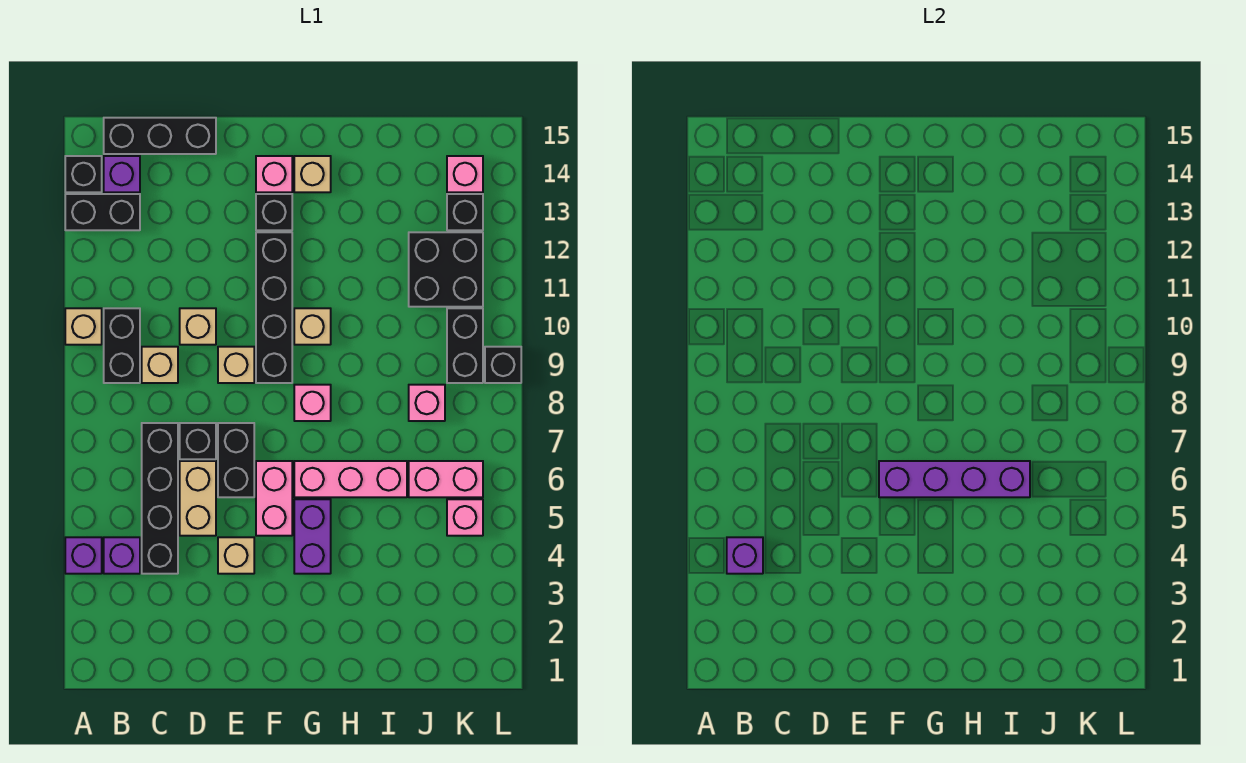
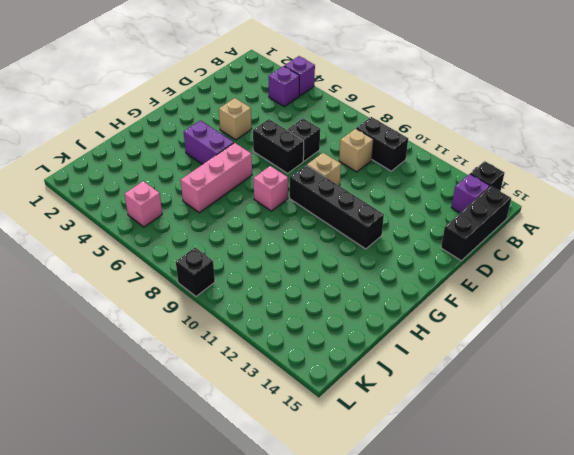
none -> tan 1x1 brick [65,308,102,345]
none -> black 1x2 brick [65,194,140,230]
none -> black 1x4 brick [142,423,178,574]
none -> tan 1x2 brick [180,461,216,536]

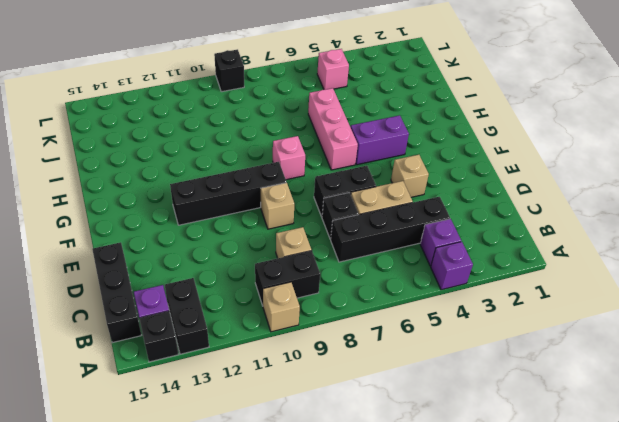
none -> tan 1x1 brick [180,308,216,345]
none -> pink 1x2 brick [256,461,292,536]
none -> black 1x1 brick [256,194,292,230]
none -> pink 1x1 brick [256,156,292,192]

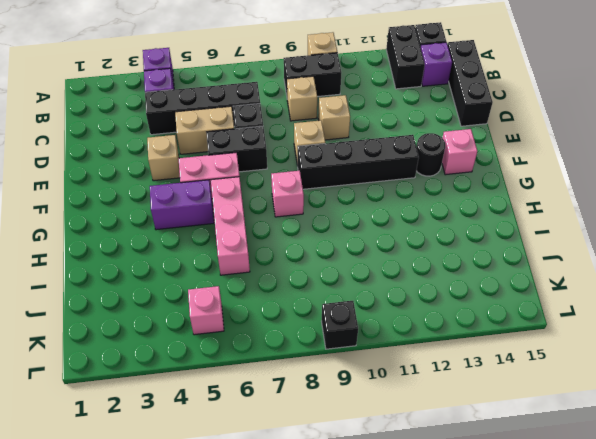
black 1x1 round brick [416,133,445,176] -> black 1x1 brick [256,194,292,230]
none -> tan 1x1 brick [294,308,331,345]
none -> tan 1x1 brick [294,156,331,192]
none -> pink 1x2 brick [409,461,483,497]
none -> pink 1x1 brick [409,385,445,421]

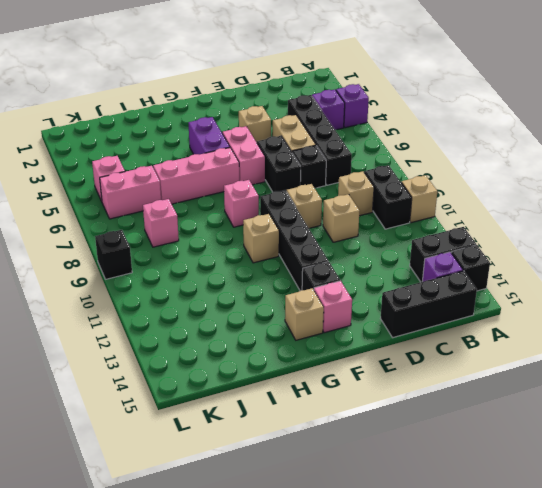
none -> black 2x2 brick [409,232,483,307]
none -> black 1x2 brick [447,308,483,383]
none -> black 1x1 brick [447,194,483,230]
none -> pink 1x1 brick [447,156,483,192]

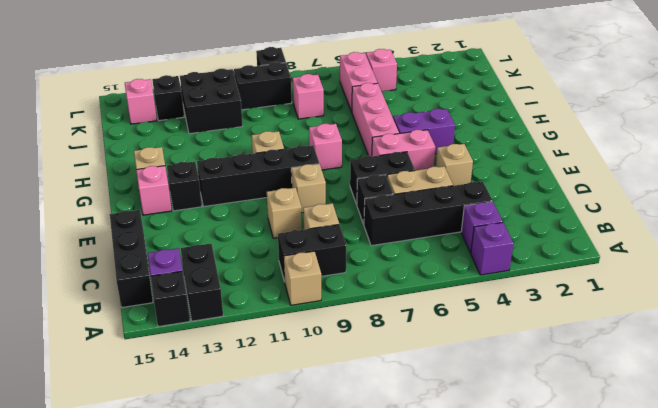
none -> purple 1x1 brick [727,537,763,574]
none -> purple 1x4 brick [879,461,1030,497]

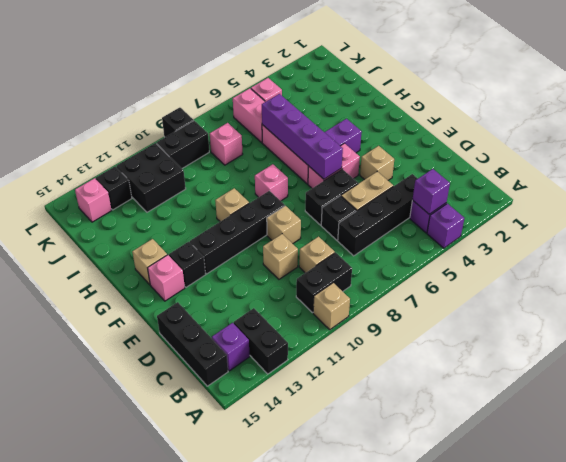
none -> black 1x1 brick [65,156,102,192]

